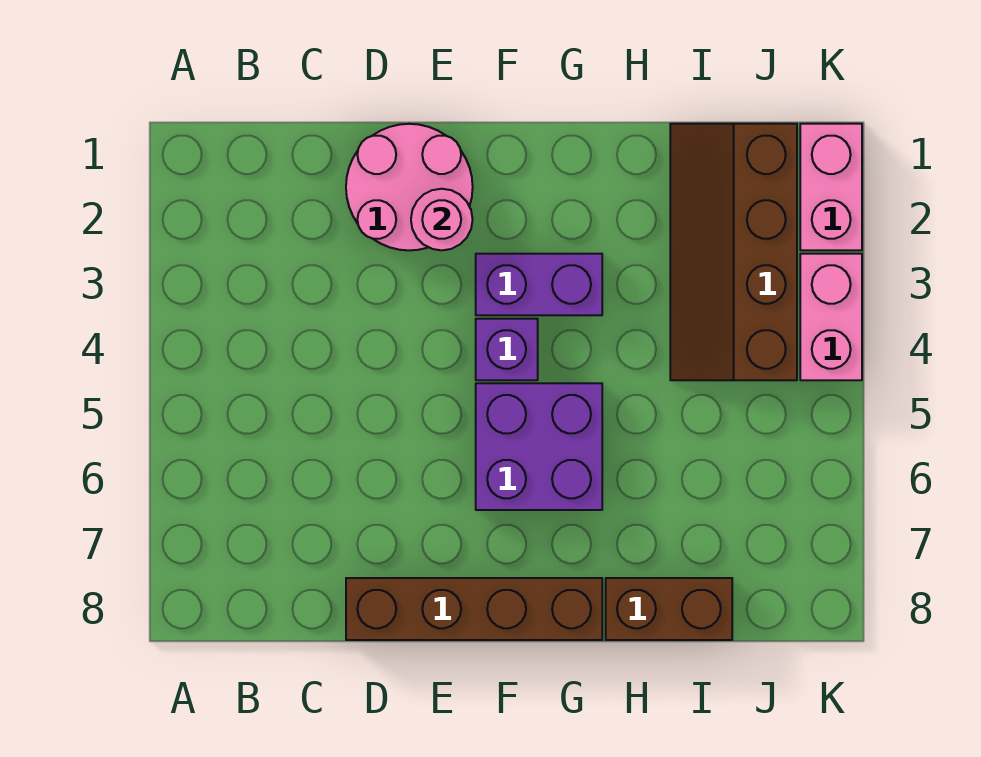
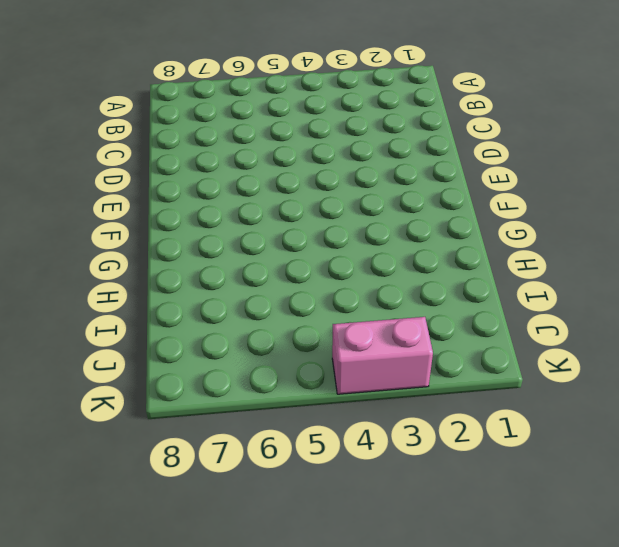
none -> pink 2x2 round brick [346,124,473,250]
none -> brown 1x4 brick [346,578,602,640]

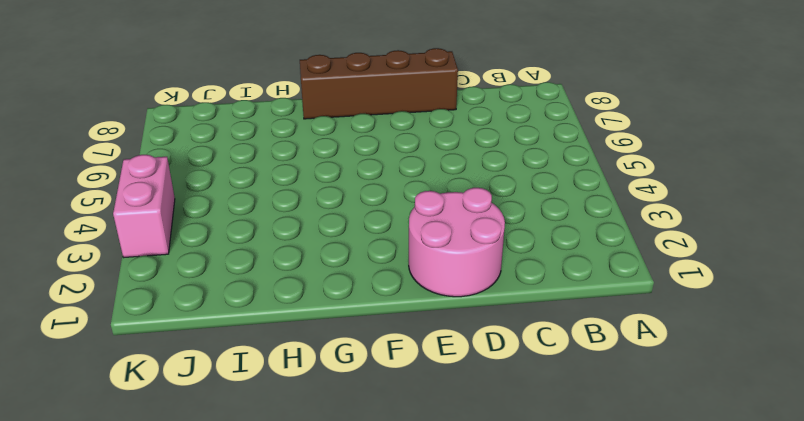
none -> purple 1x2 brick [476,254,602,315]
none -> purple 1x1 brick [476,319,538,380]

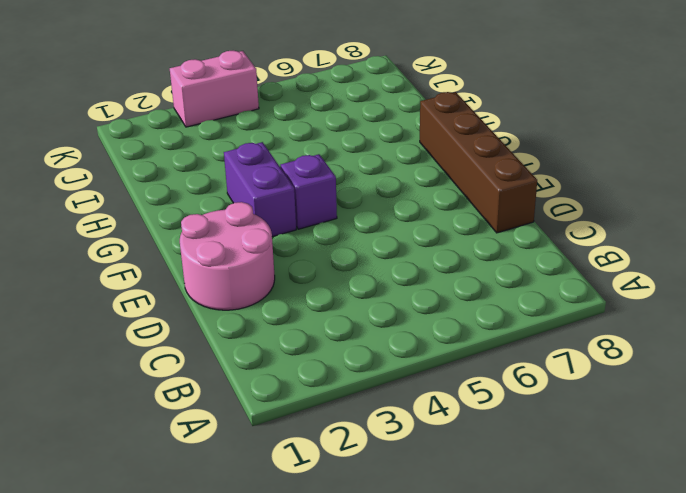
none -> purple 2x2 brick [476,383,602,510]
none -> brown 1x2 brick [606,578,732,640]

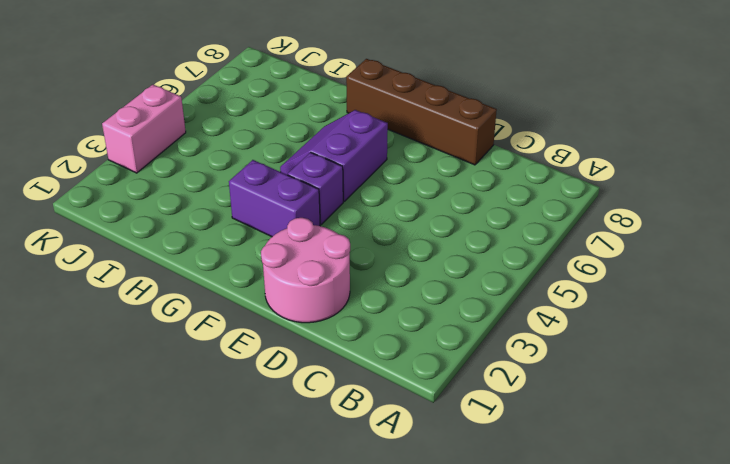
purple 2x2 slope [280,110,388,201] -> purple 2x2 brick [476,383,602,510]
none -> brown 1x2 brick [606,578,732,640]
none -> brown 2x4 slope [670,124,797,380]

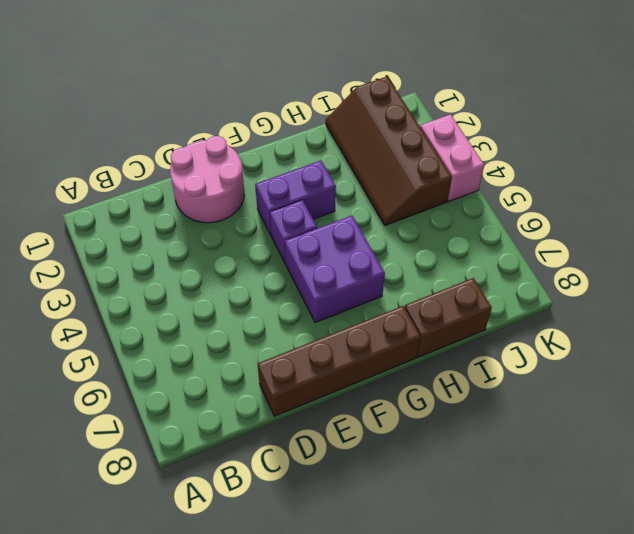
none -> pink 1x2 brick [800,124,862,250]
none -> pink 1x1 round brick [411,189,473,250]

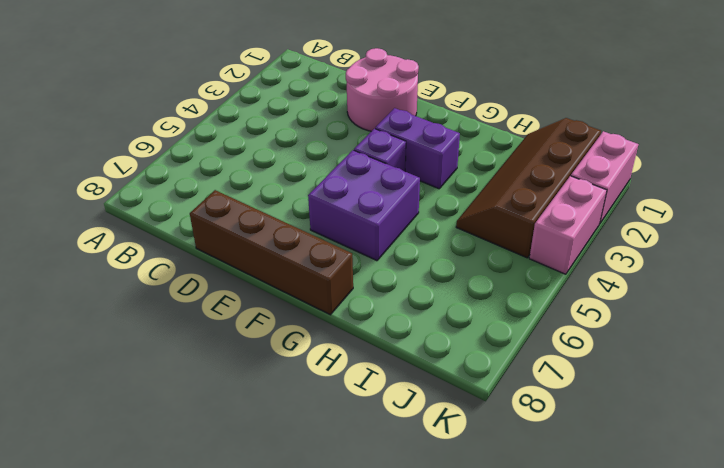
none -> brown 1x2 brick [606,578,732,640]
none -> pink 1x1 round brick [411,189,473,250]

